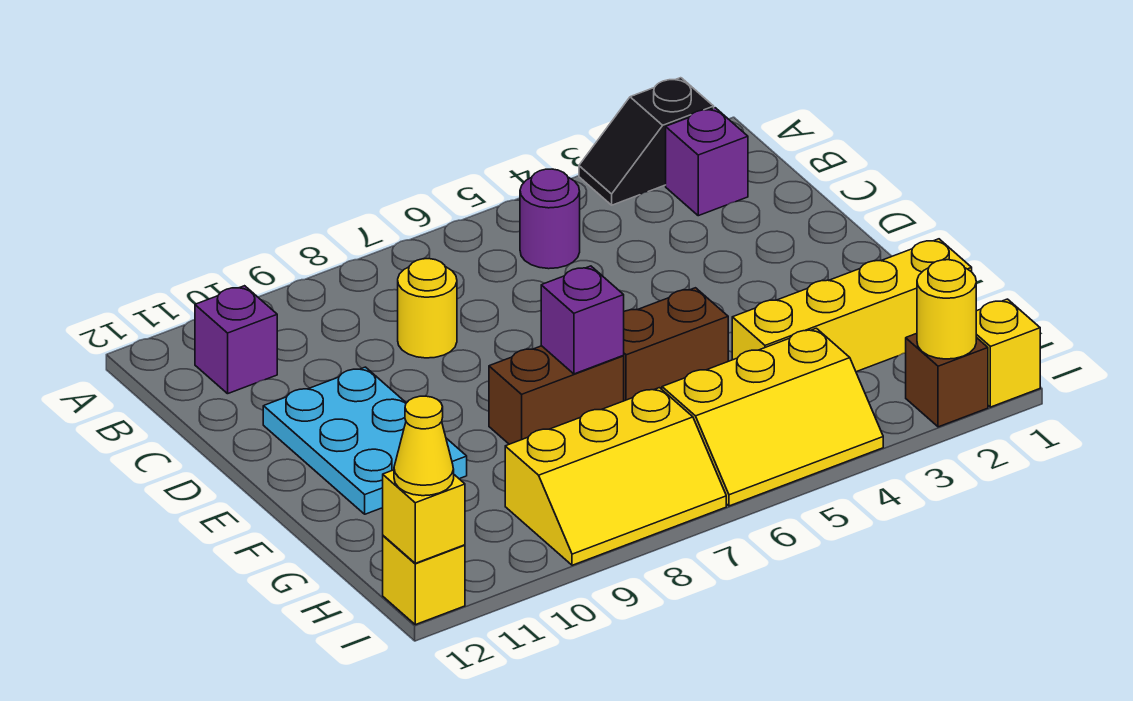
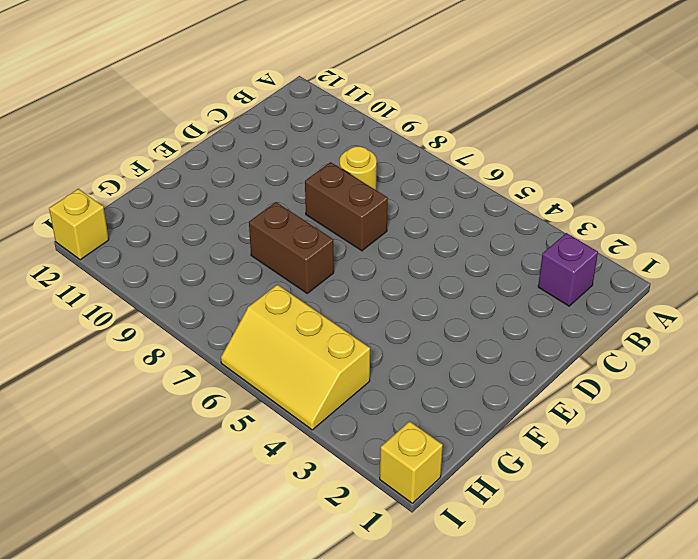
brown 1x2 brick [305,162,388,251] -> brown 1x2 brick moved to [623,288,728,401]
none -> black 1x2 slope [579,78,714,205]
none -> purple 1x1 round brick [520,169,580,269]
none -> purple 1x1 brick [195,286,277,394]

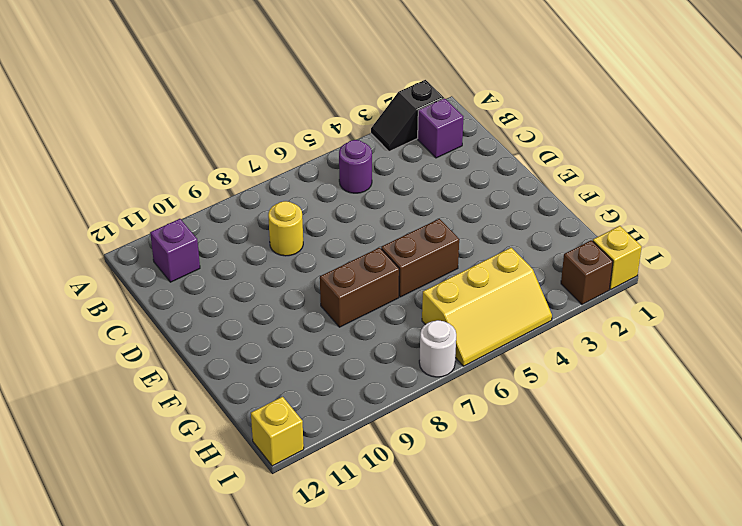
white 1x1 round brick [419,320,456,377] -> yellow 2x3 slope [505,388,726,565]
none -> cyan 2x3 plate [263,367,467,514]
none -> yellow 1x4 brick [732,239,972,372]
none -> purple 1x1 brick [541,266,624,374]

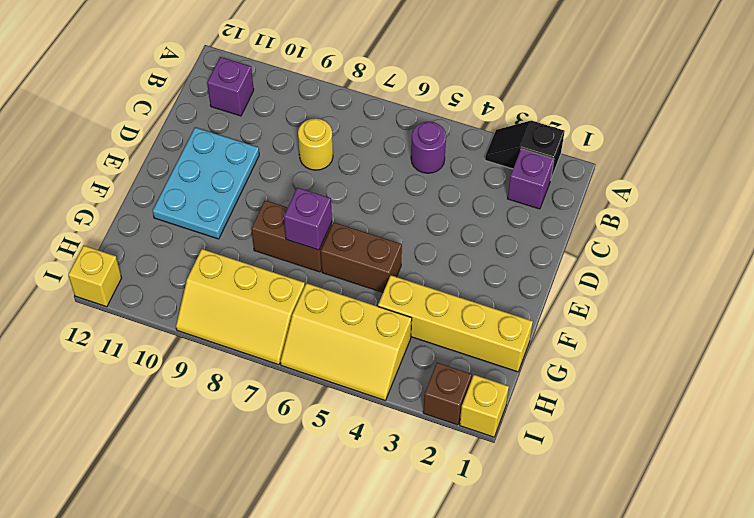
none -> yellow 1x1 round brick [917,260,976,359]
none -> yellow 1x1 brick [383,470,465,563]
none -> yellow 1x1 cone [394,396,454,496]

